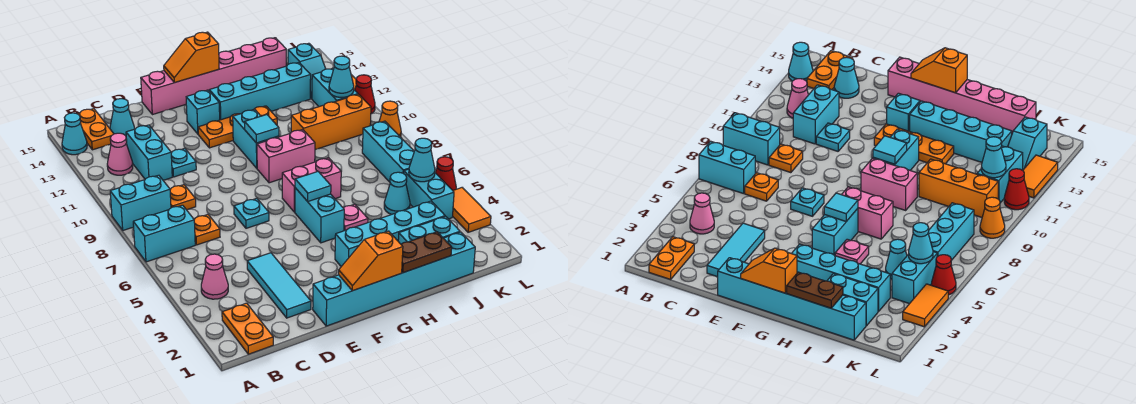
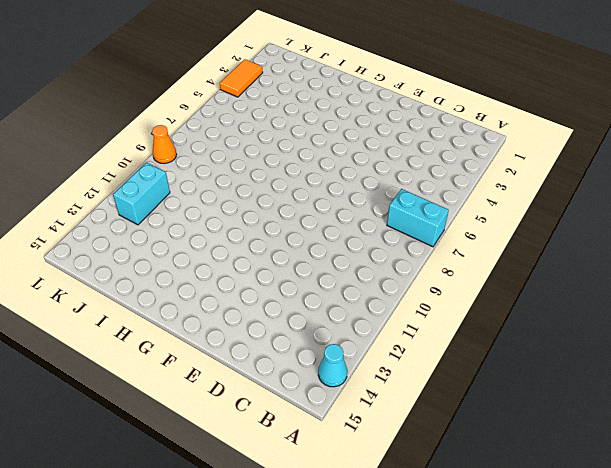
none -> cyan 1x2 brick [110,175,171,230]
none -> orange 1x2 plate [222,303,273,354]
none -> pink 1x1 cone [201,254,228,299]
none -> pink 1x1 cone [107,133,133,175]

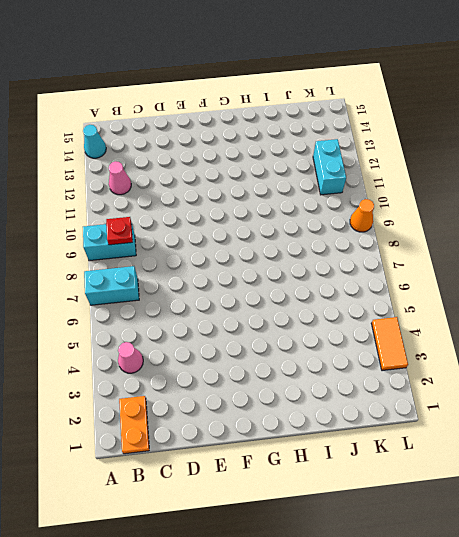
red 1x1 plate [106,217,133,245] -> none
none -> orange 1x2 plate [77,109,114,150]
none -> orange 1x1 plate [194,215,220,245]
none -> orange 1x1 plate [170,185,196,210]
none -> cyan 1x2 brick [126,125,172,180]

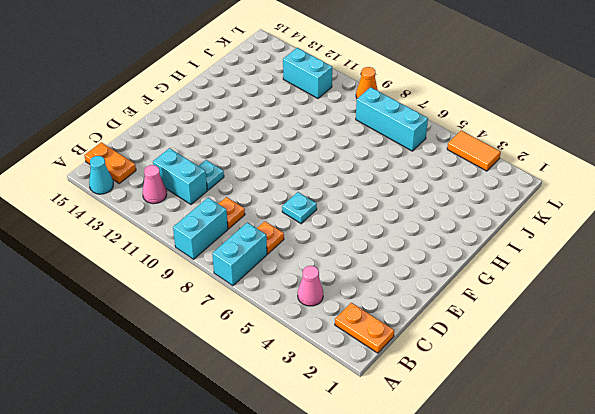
none -> cyan 1x1 cone [110,99,134,136]
none -> cyan 1x3 tile [247,253,311,318]
none -> cyan 1x6 brick [313,232,475,326]
none -> pink 1x6 brick [141,38,286,115]

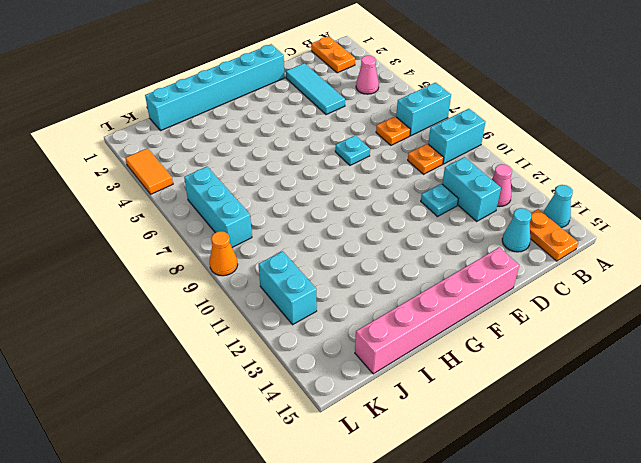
none -> orange 1x3 plate [198,106,277,148]
none -> cyan 1x1 brick [186,90,220,134]
none -> cyan 1x4 brick [335,201,445,267]
none -> cyan 1x2 brick [295,188,344,243]

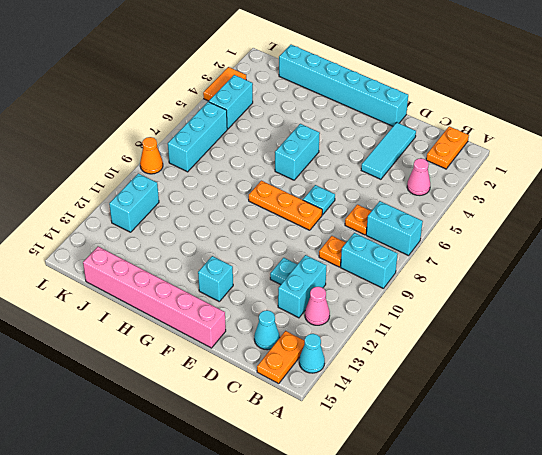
orange 1x3 plate [249,181,322,230] -> orange 1x3 plate moved to [198,106,277,148]
none -> cyan 1x4 brick [335,201,445,267]
none -> pink 1x2 brick [282,158,341,212]
none -> pink 1x2 brick [257,130,315,183]
none -> cyan 1x2 brick [233,110,279,168]

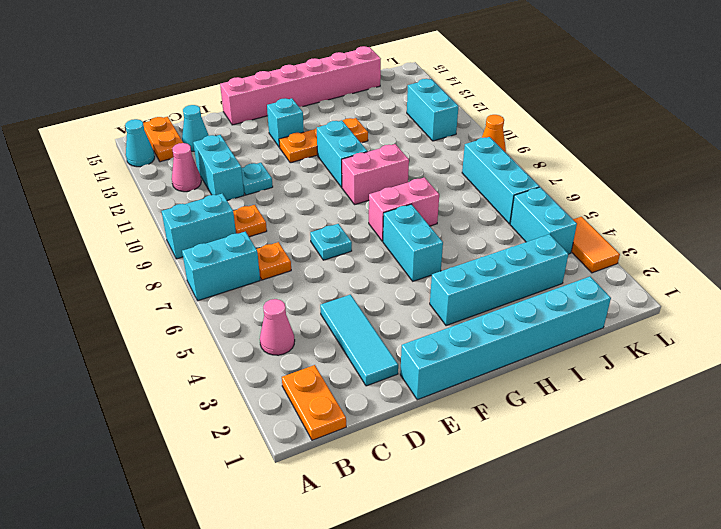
none -> cyan 1x4 brick [209,63,311,120]
none -> pink 1x1 plate [344,204,368,231]
none -> cyan 1x2 brick [398,216,460,244]
none -> orange 1x3 brick [291,94,371,150]

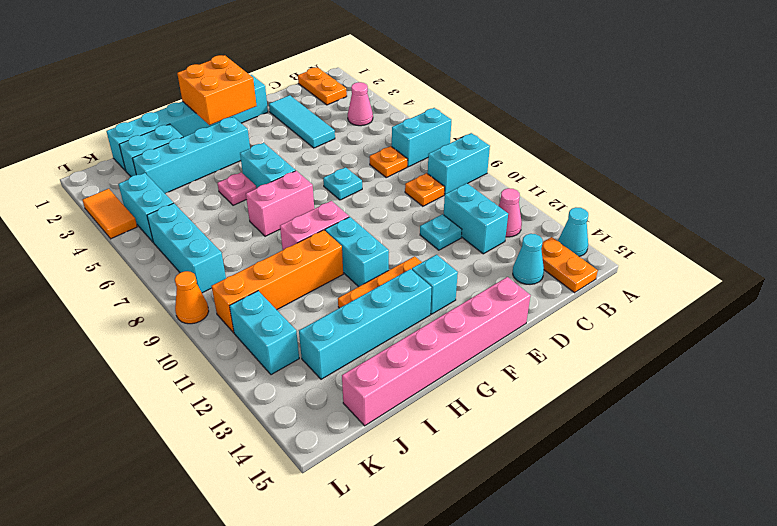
orange 2x2 brick [177,55,256,125] -> orange 1x2 slope [339,231,403,291]
orange 1x4 brick [212,230,343,333] -> orange 1x3 brick [291,94,371,150]
none -> cyan 1x1 cone [384,172,410,214]
none -> cyan 1x2 slope [288,43,326,99]
none -> red 1x1 cone [435,157,456,190]
none -> red 1x1 cone [355,75,375,114]

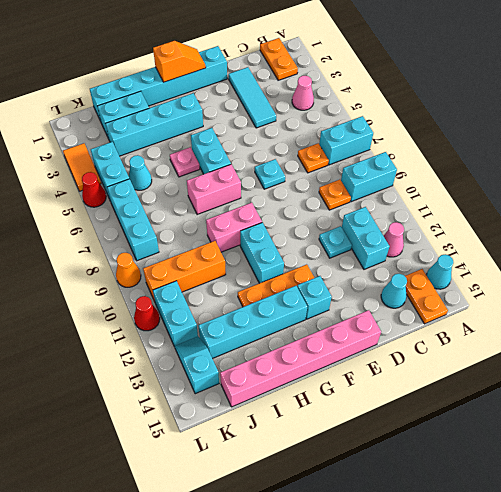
none -> orange 1x2 tile [1023,155,1058,198]
none -> orange 1x2 slope [164,32,219,83]
none -> cyan 1x1 tile [295,171,331,201]
none -> cyan 1x1 tile [245,115,279,143]

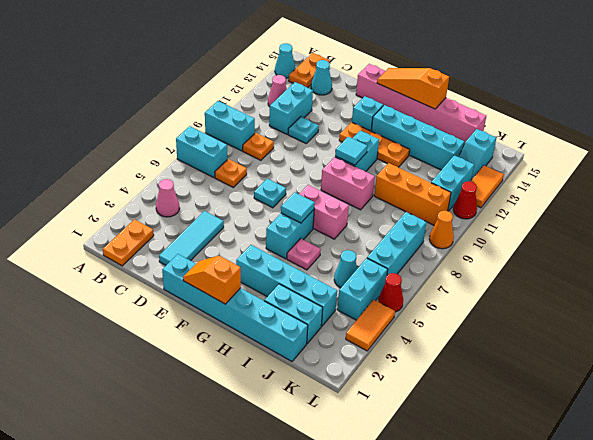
orange 1x3 slope [377,68,449,109] -> orange 1x2 slope [164,32,219,83]
none -> brown 1x2 plate [401,232,452,273]
none -> cyan 1x1 cone [409,138,435,182]
none -> cyan 1x1 cone [329,56,354,97]

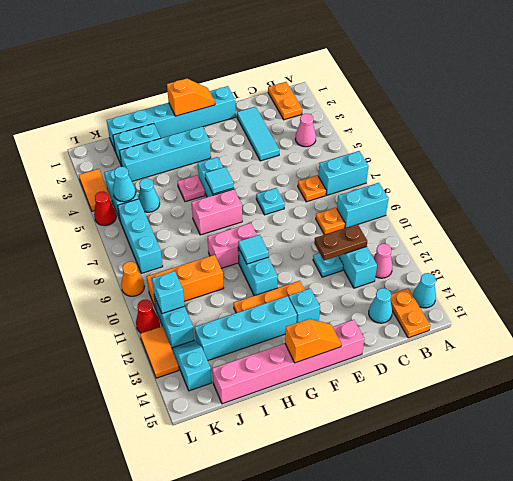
brown 1x2 plate [314,224,367,260] -> brown 1x2 plate moved to [401,232,452,273]
cyan 1x1 brick [152,271,184,314] -> cyan 1x1 cone [329,56,354,97]

